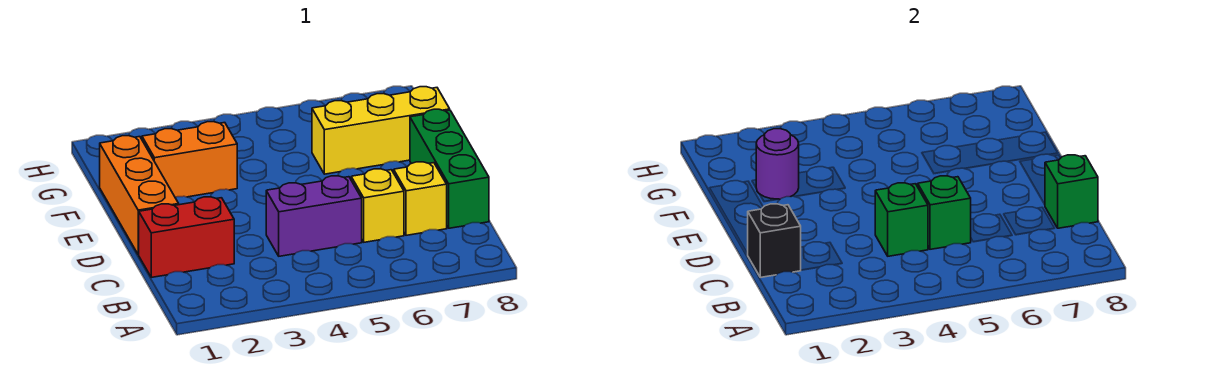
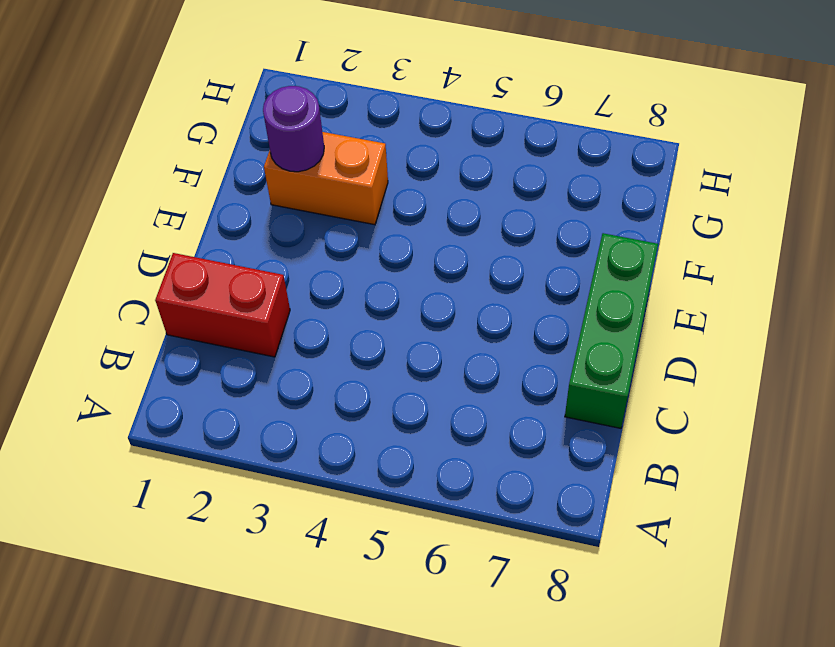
none -> purple 1x2 brick [266,176,362,256]
none -> yellow 1x1 brick [351,169,404,242]
none -> yellow 1x1 brick [394,162,447,235]

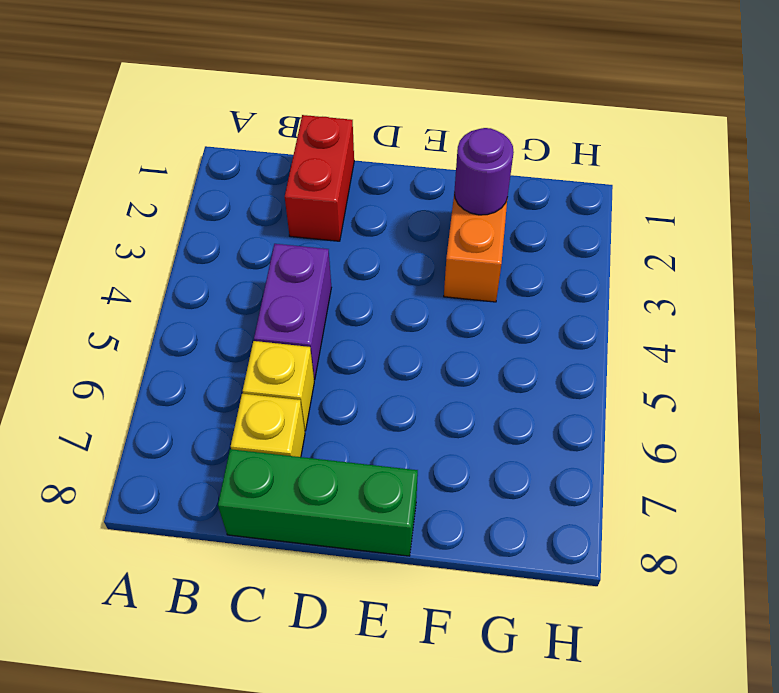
none -> orange 1x3 brick [100,136,179,254]
none -> yellow 1x3 brick [312,87,450,174]
none -> black 1x1 brick [747,204,801,277]

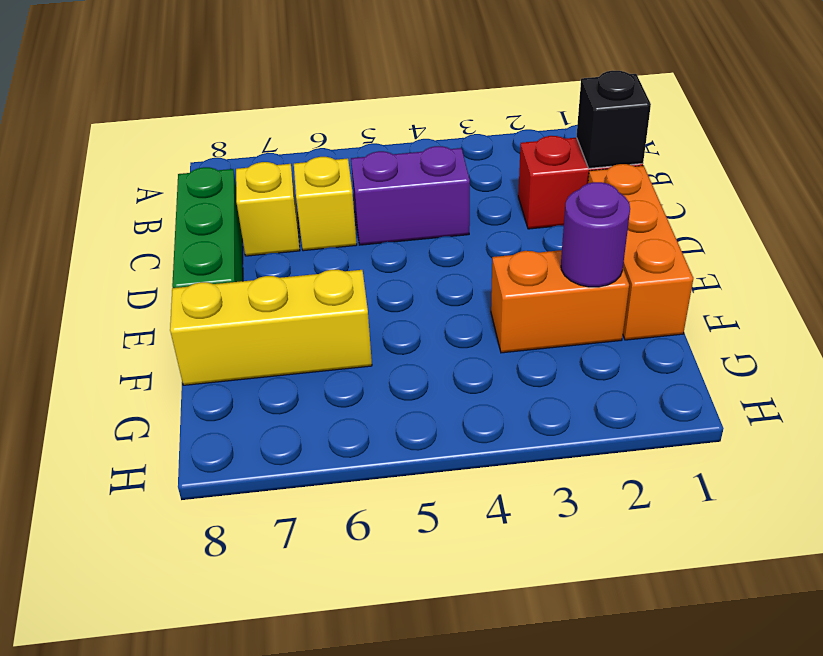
none -> green 1x1 brick [875,183,928,256]
none -> green 1x1 brick [918,176,971,249]
none -> green 1x1 brick [1045,155,1098,228]

